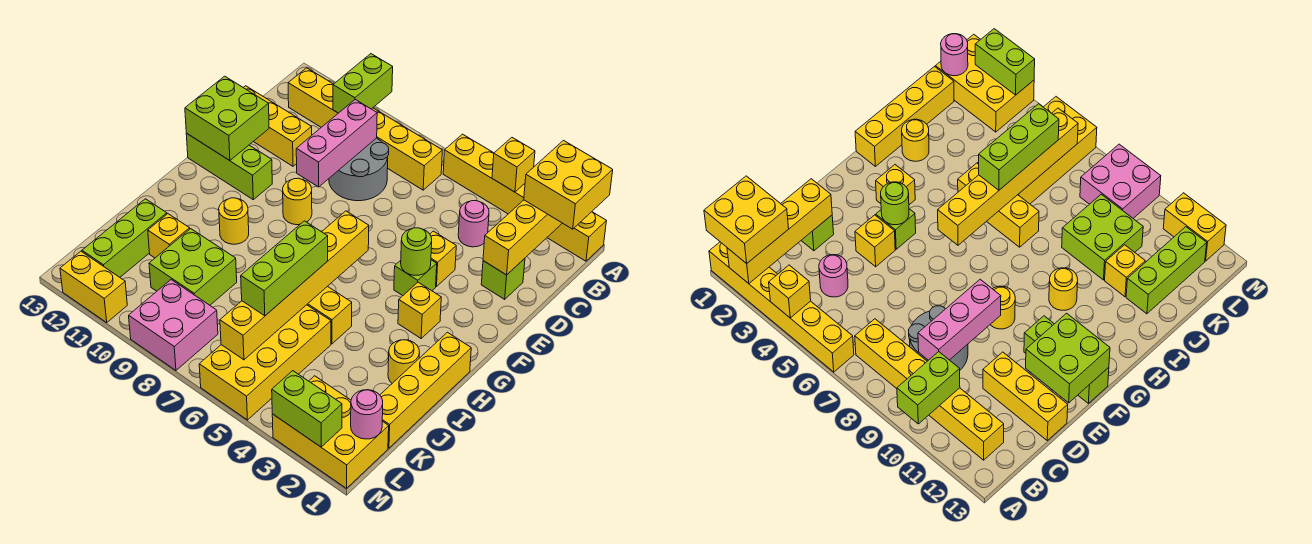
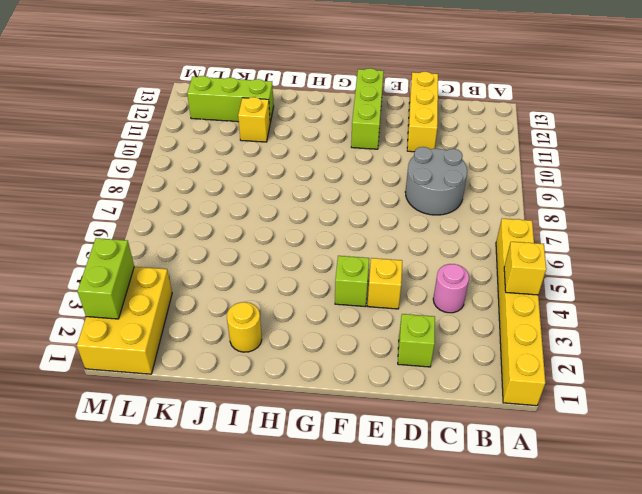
none -> yellow 1x6 brick [288,68,442,190]
none -> yellow 1x1 round brick [283,178,312,225]
none -> yellow 1x1 brick [398,282,441,338]
none -> yellow 1x4 brick [380,332,471,448]

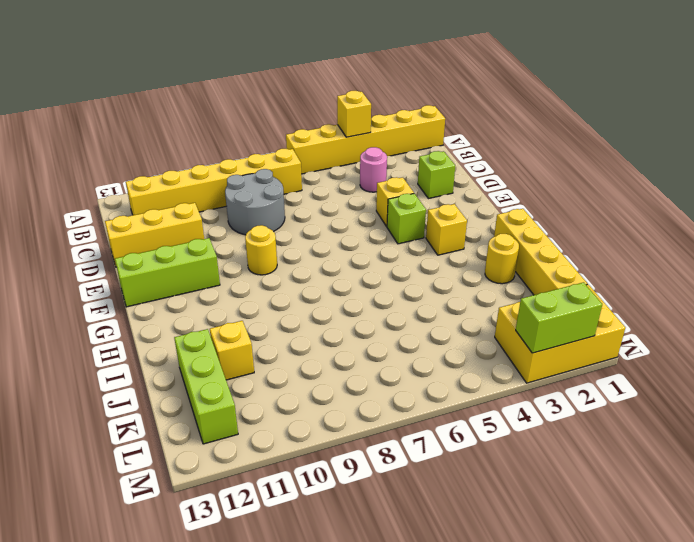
none -> yellow 1x1 round brick [219,198,249,244]
none -> yellow 1x3 brick [307,286,352,344]
none -> yellow 2x4 brick [199,305,331,420]
none -> lime 2x2 brick [149,229,237,305]

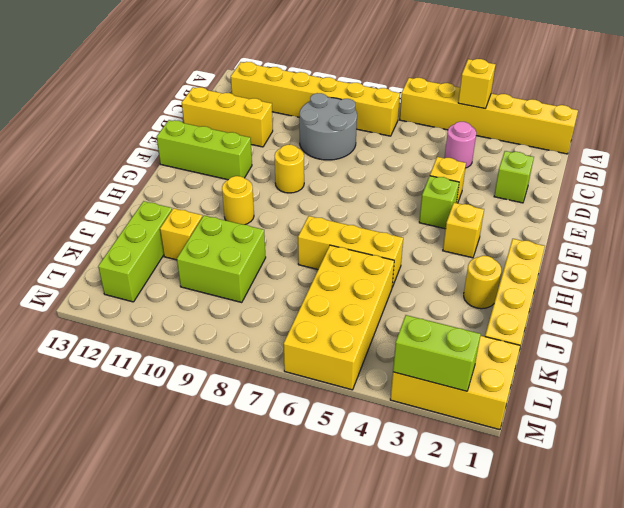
none -> pink 2x2 brick [129,280,218,370]
none -> yellow 1x2 brick [60,251,127,322]
none -> yellow 1x4 brick [483,200,562,275]
none -> lime 1x2 brick [333,54,393,113]

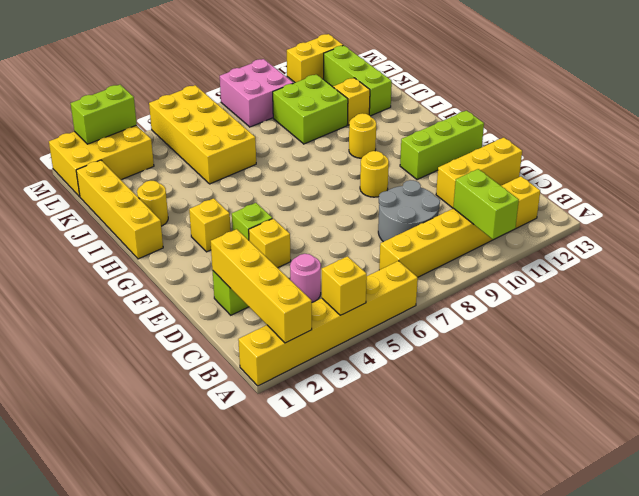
none -> yellow 1x3 brick [307,286,352,344]
none -> pink 1x3 brick [296,100,377,187]
none -> lime 2x2 brick [185,76,269,161]
none -> lime 1x1 round brick [401,228,432,275]

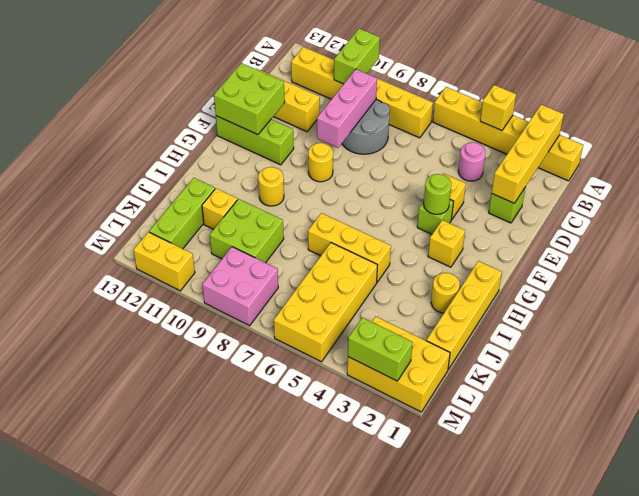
none -> yellow 1x6 brick [220,211,369,360]
none -> pink 1x1 round brick [351,390,383,439]
none -> yellow 2x2 brick [524,141,613,229]
none -> lime 1x3 brick [241,221,328,316]

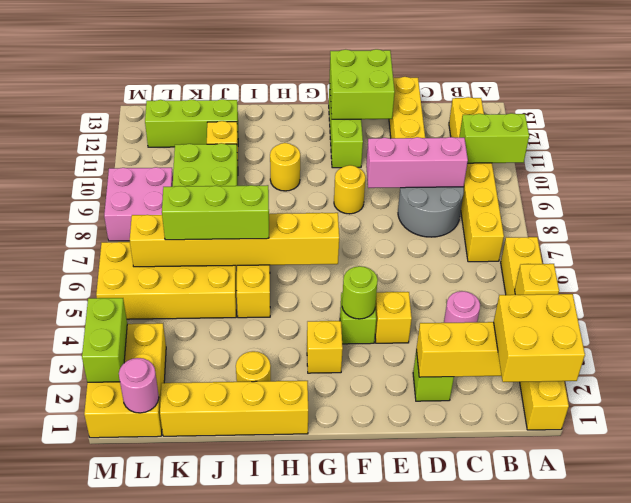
none -> yellow 1x2 brick [60,251,127,322]

